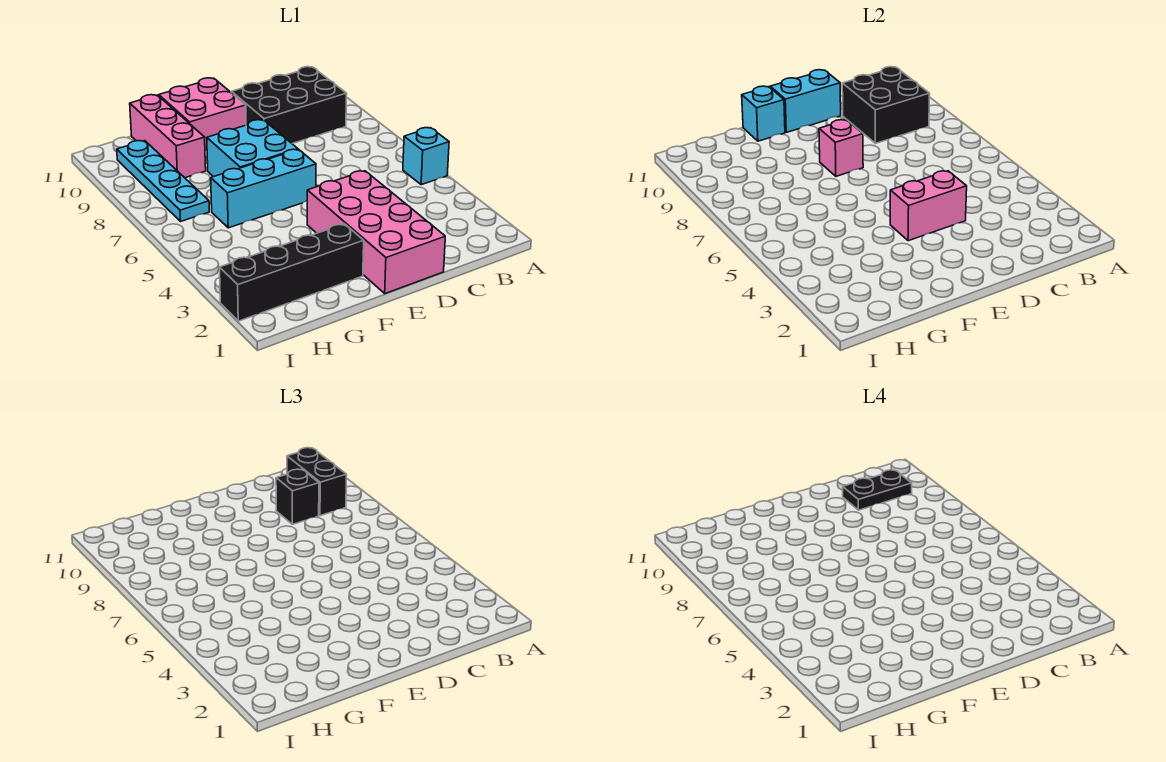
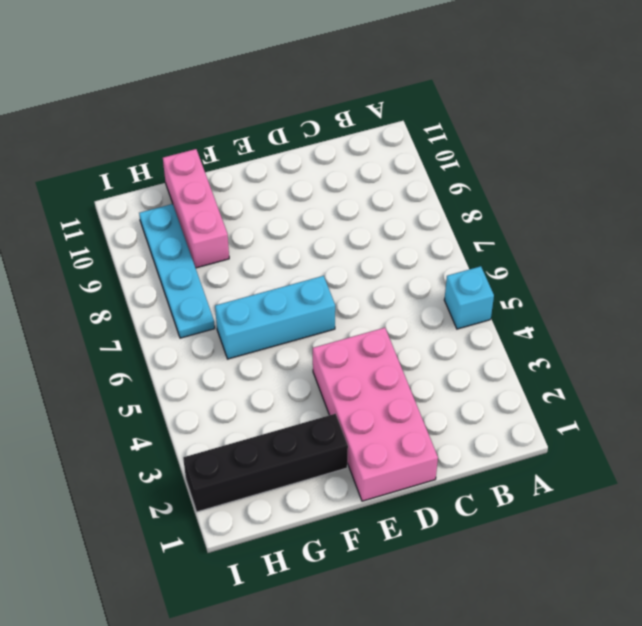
none -> black 2x3 brick [232,67,347,144]
none -> cyan 2x2 brick [207,120,298,177]
none -> pink 2x2 brick [159,78,246,151]

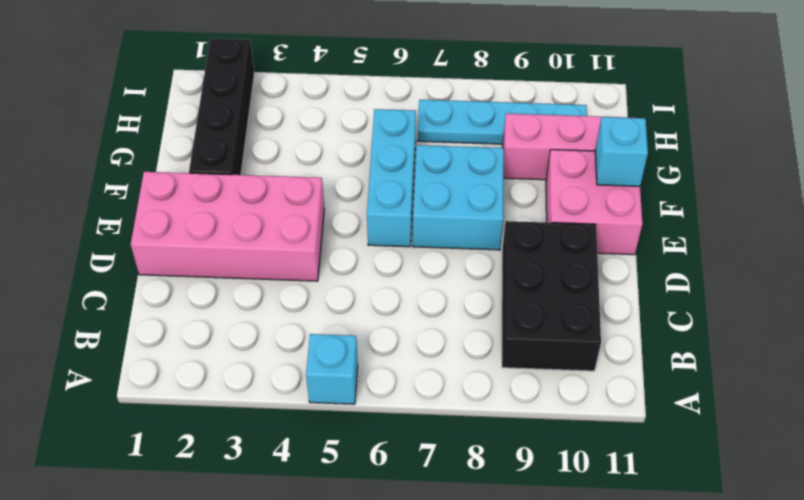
none -> black 2x2 brick [842,67,930,143]
none -> pink 1x2 brick [890,171,967,241]
none -> cyan 1x2 brick [770,70,841,132]

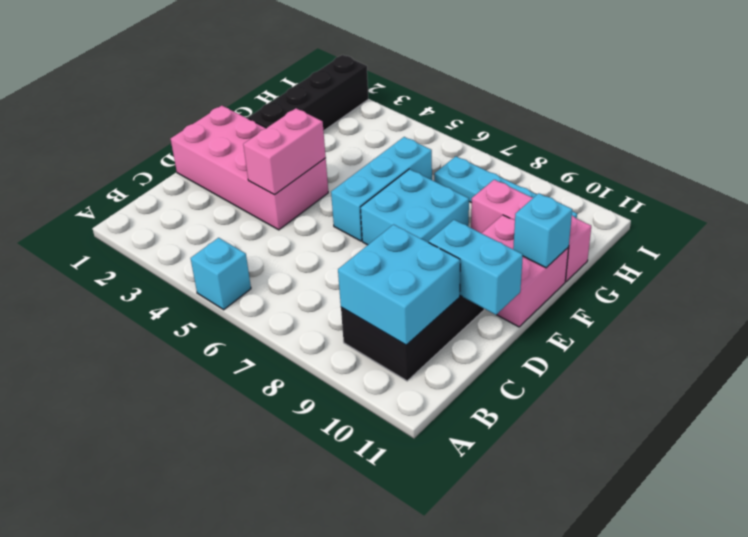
cyan 2x2 brick [338,224,460,345] -> black 2x2 brick [842,67,930,143]
cyan 1x2 brick [429,220,523,315] -> cyan 1x2 brick turned to [770,70,841,132]
none -> pink 1x1 brick [819,120,863,176]
none -> black 1x2 brick [287,448,347,516]
none -> black 1x1 brick [276,469,319,524]

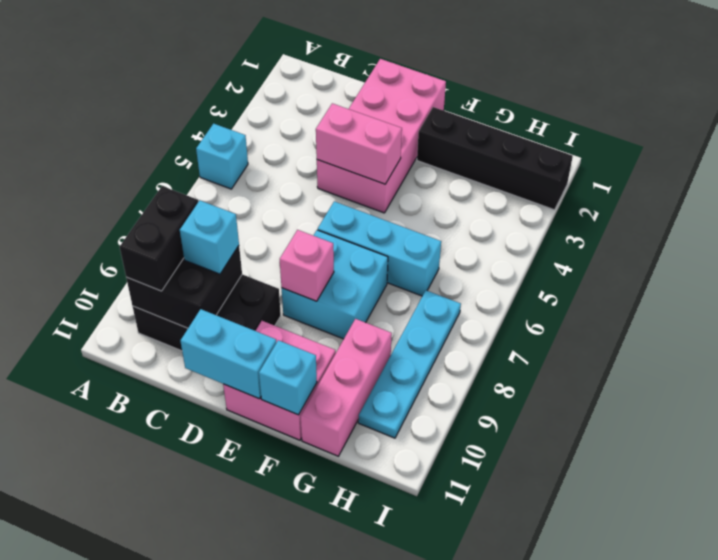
cyan 1x1 brick [180,200,239,274] -> black 1x1 brick [276,469,319,524]
none -> black 1x2 plate [843,470,912,510]

